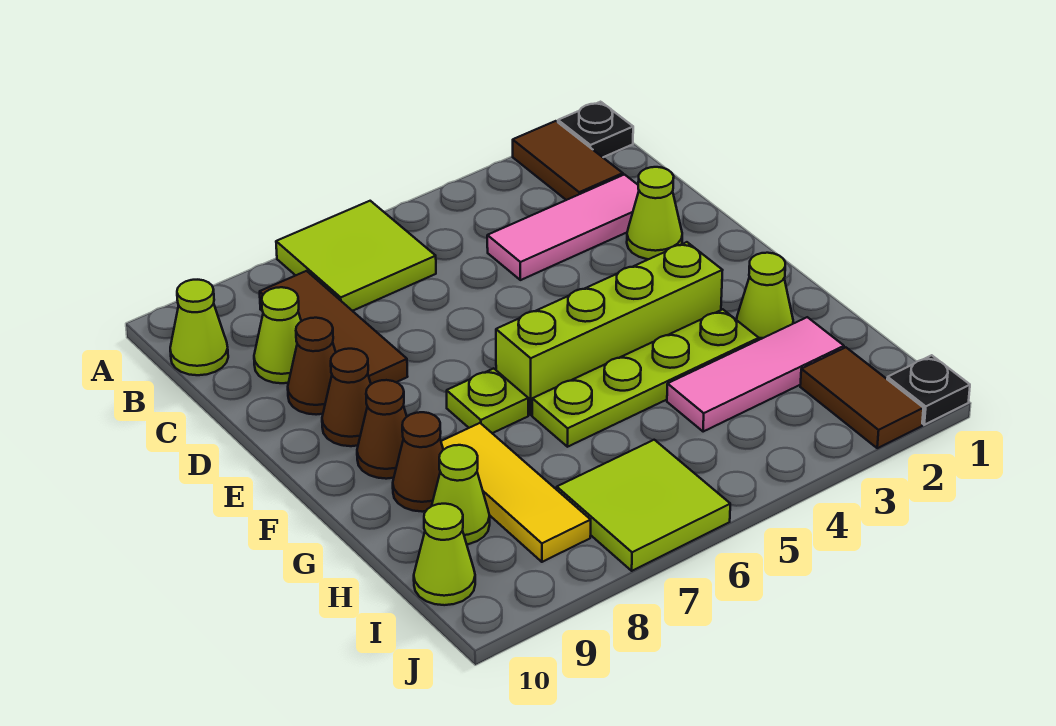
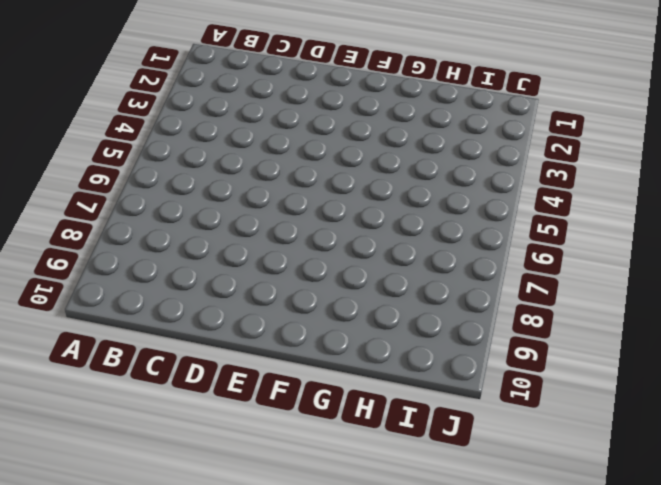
none -> black 1x1 plate [558,102,633,157]
none -> brown 1x2 tile [513,121,623,200]
none -> lime 2x2 tile [276,201,436,311]

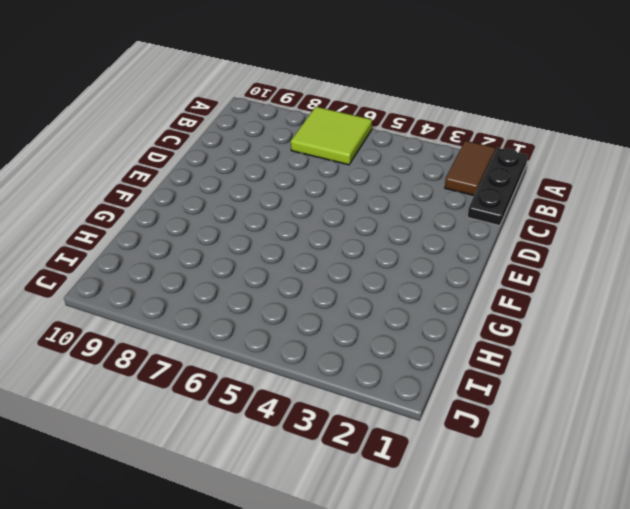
black 1x3 plate [468,148,528,226] -> black 1x1 plate [558,102,633,157]
none -> brown 1x3 tile [260,271,408,384]
none -> lime 1x1 cone [170,280,228,375]
none -> pink 1x3 tile [487,175,639,280]

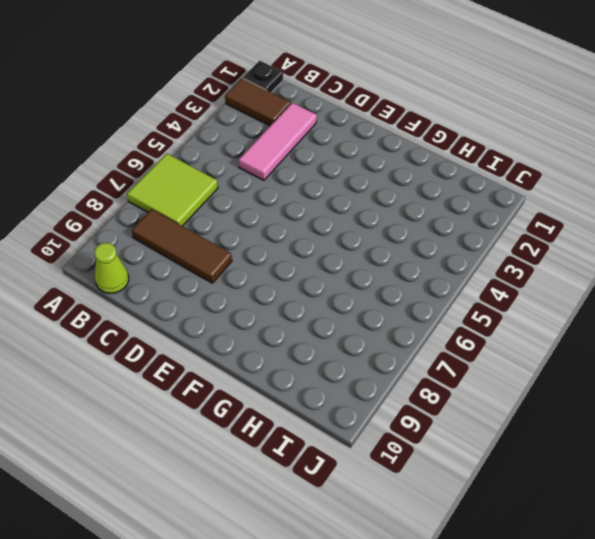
none -> lime 1x1 cone [254,287,301,383]
none -> lime 1x1 cone [627,167,682,259]
none -> brown 1x1 cone [288,318,336,415]

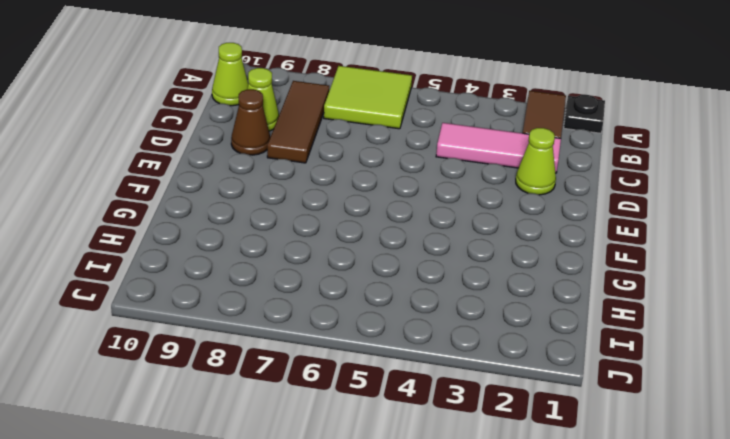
none -> brown 1x1 cone [322,349,371,446]
none -> lime 1x4 brick [496,242,723,415]
none -> lime 1x1 plate [447,368,528,433]

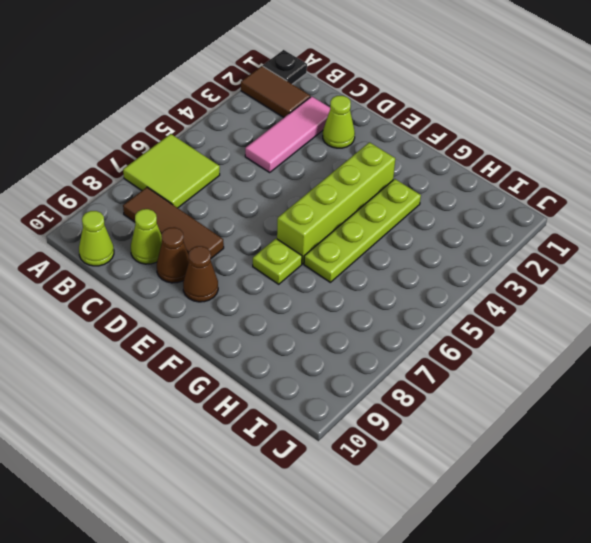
none -> brown 1x1 cone [357,380,407,479]
none -> lime 1x1 cone [737,253,793,340]
none -> yellow 1x3 tile [441,423,591,562]

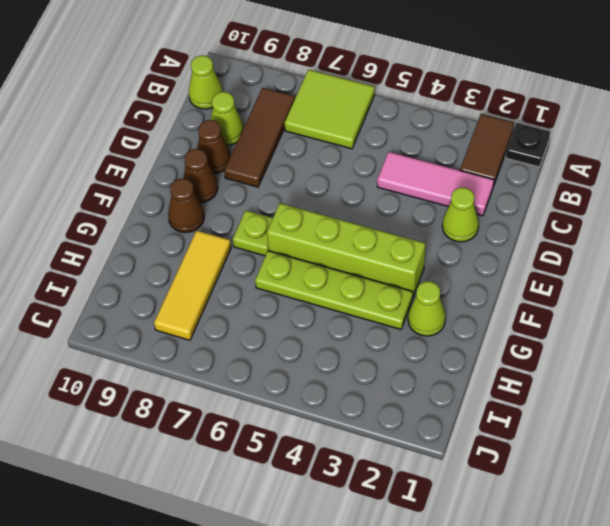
none -> brown 1x1 cone [393,412,443,512]
none -> pink 1x3 tile [667,317,844,432]
none -> lime 1x1 cone [432,445,490,544]

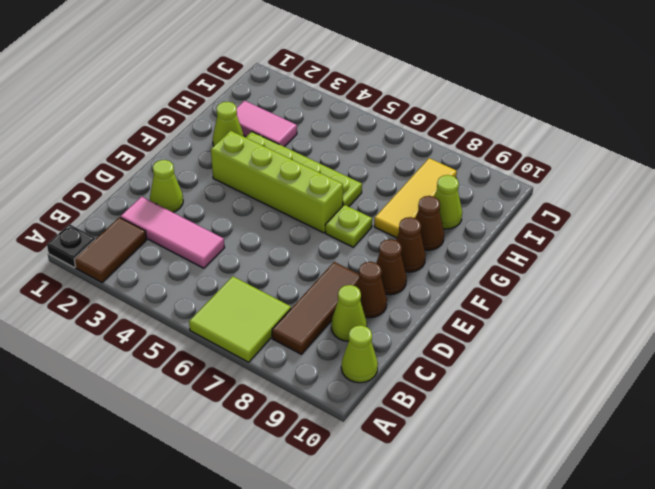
pink 1x2 tile [237,101,297,147] -> pink 1x3 tile [667,317,844,432]
none -> brown 1x2 tile [800,347,923,448]
none -> lime 2x2 tile [557,440,730,571]
none -> lime 1x1 cone [414,504,475,605]

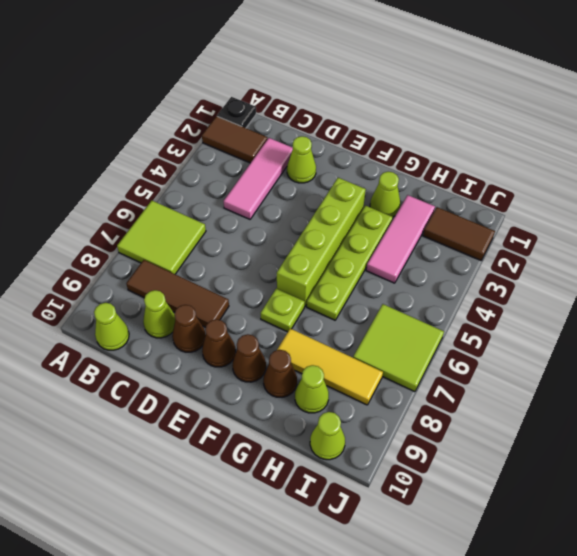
none -> black 1x1 plate [887,355,970,425]

